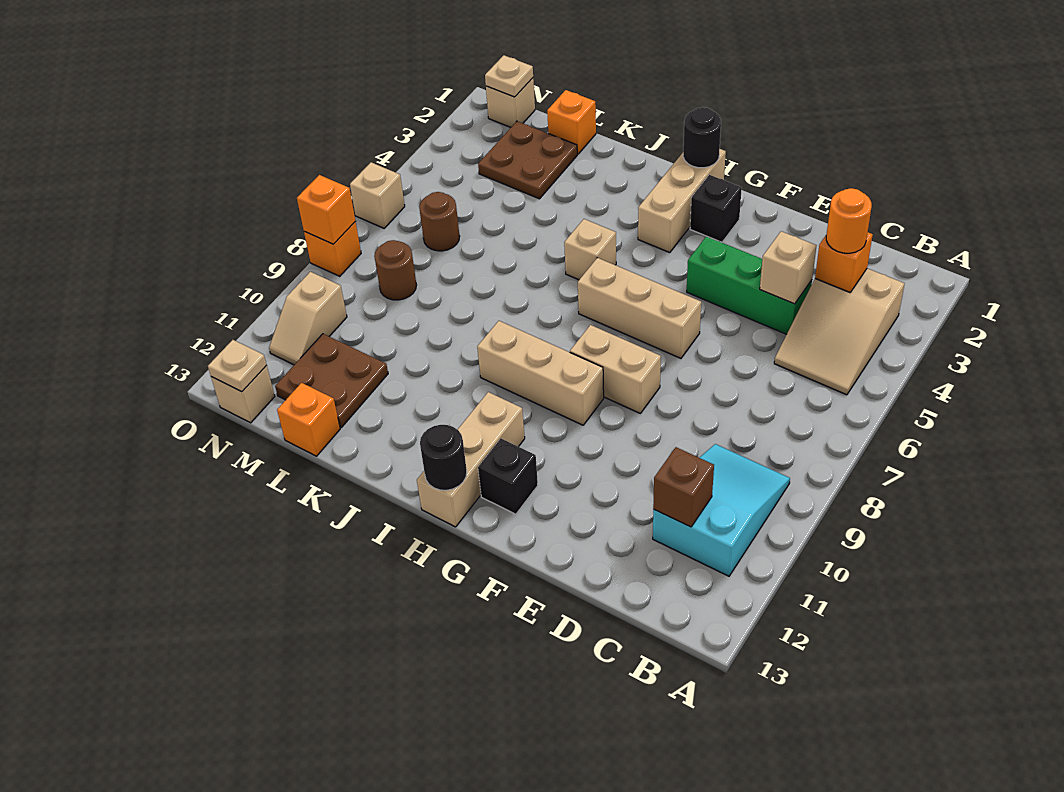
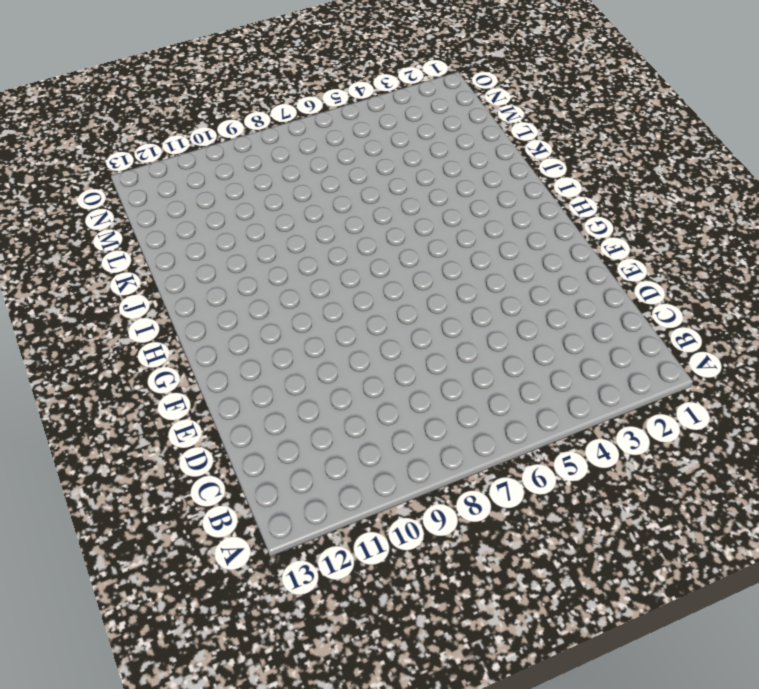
none -> tan 2x3 slope [774,268,905,395]
none -> cyan 2x3 slope [653,444,790,576]
none -> green 1x3 brick [687,236,812,334]
none -> tan 1x3 brick [578,258,701,358]

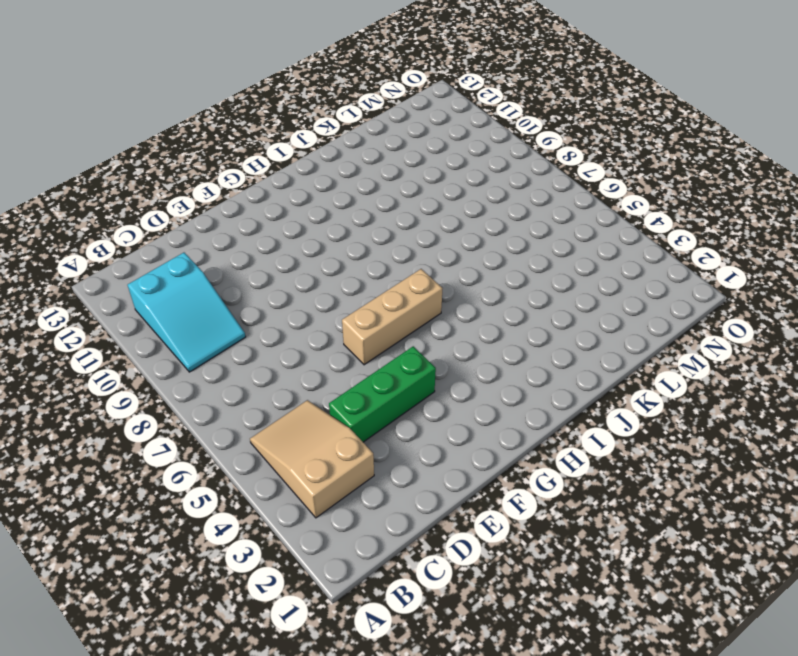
none -> tan 1x2 brick [570,325,661,413]
none -> black 1x1 brick [690,175,742,242]
none -> tan 1x3 brick [477,321,604,425]
none -> black 1x1 brick [478,439,538,514]

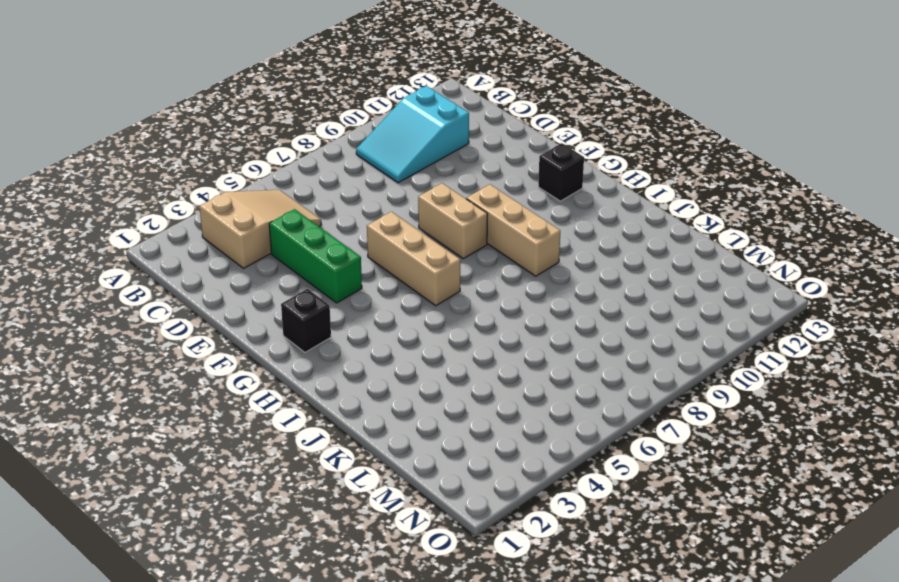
none -> tan 1x3 brick [638,149,726,253]
none -> tan 1x3 brick [417,392,525,527]
none -> tan 1x1 brick [564,219,616,280]
none -> orange 1x1 brick [547,90,596,154]

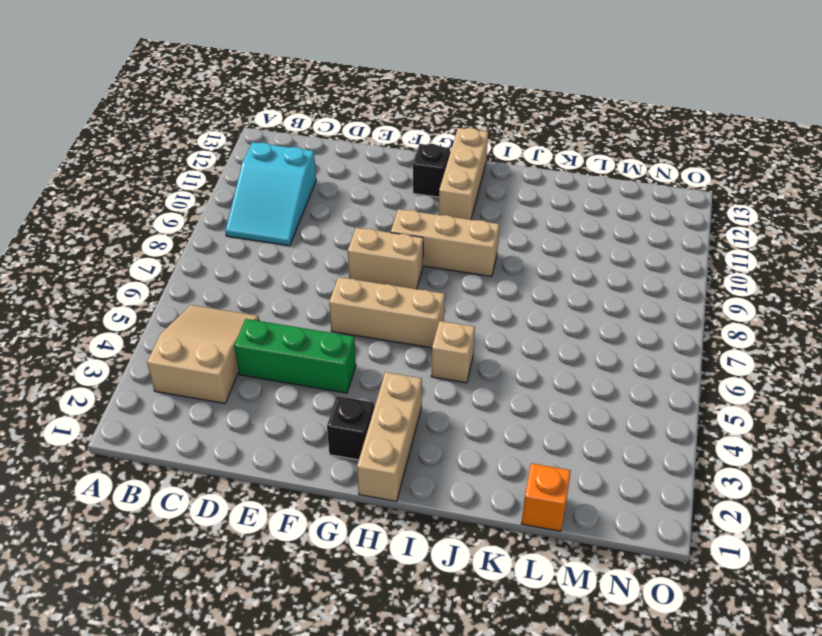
none -> brown 2x2 plate [478,121,577,199]
none -> brown 2x2 plate [275,334,388,427]
none -> orange 1x1 brick [277,383,340,456]
none -> brown 1x1 round brick [419,192,460,251]

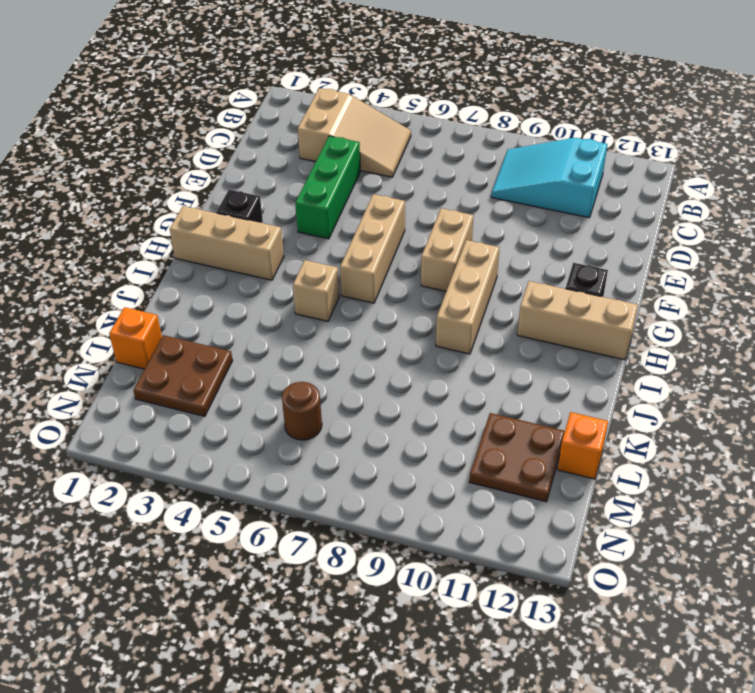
none -> brown 1x1 round brick [374,240,416,300]
none -> tan 1x1 brick [486,78,535,127]
none -> tan 1x2 slope [269,272,347,365]
none -> tan 1x1 brick [211,366,275,423]

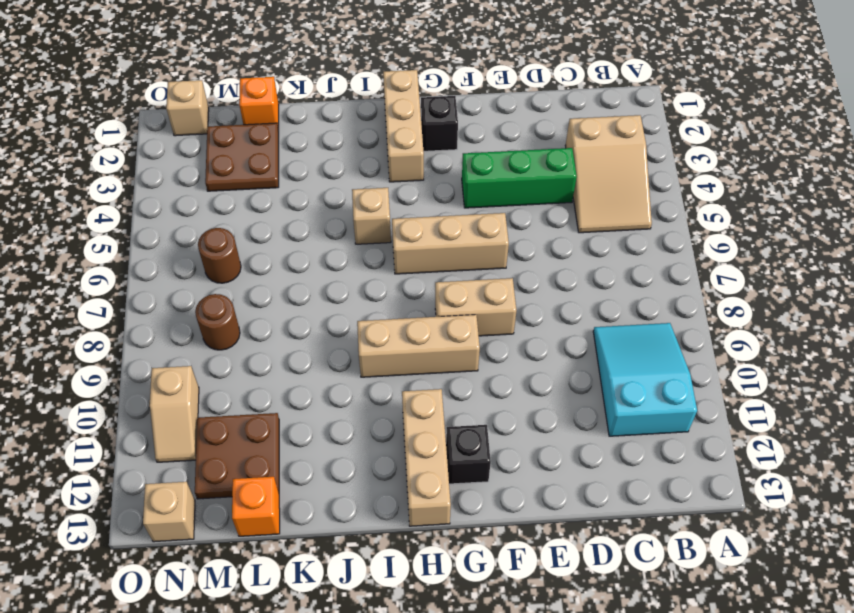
none -> tan 1x1 brick [350,162,405,228]
none -> orange 1x1 brick [304,222,361,276]
none -> orange 1x1 brick [815,232,873,292]
none -> brown 1x1 brick [653,447,714,527]

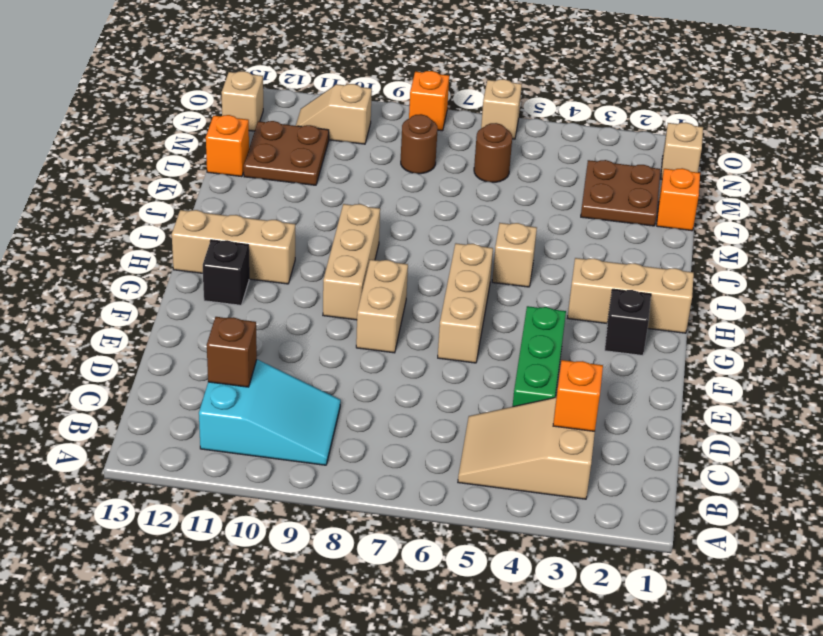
none -> tan 1x1 brick [760,231,816,304]
none -> black 1x1 round brick [683,107,721,168]
none -> black 1x1 round brick [420,425,467,490]
none -> tan 1x1 plate [485,55,533,97]

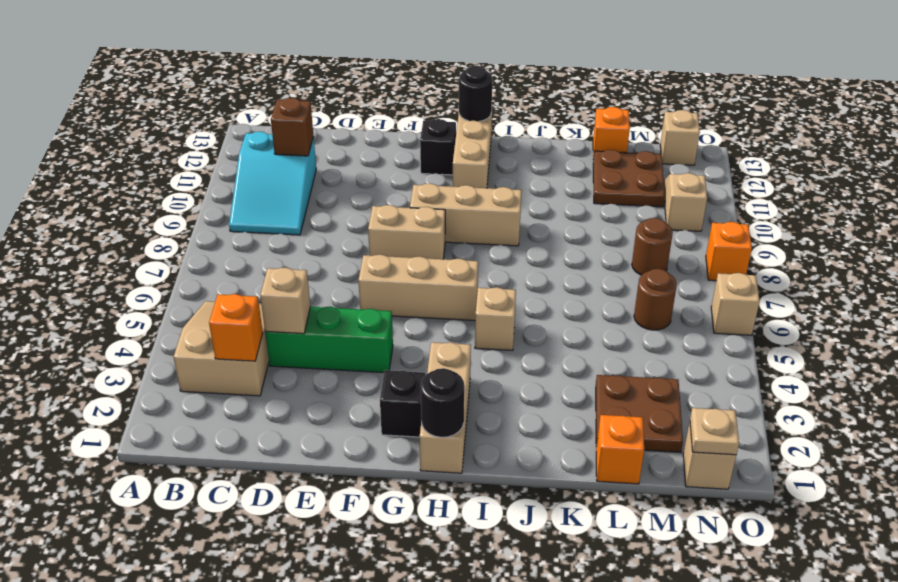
none -> tan 1x1 plate [208,340,266,392]
none -> orange 1x1 brick [297,175,356,244]
none -> orange 1x1 round brick [826,188,872,253]

